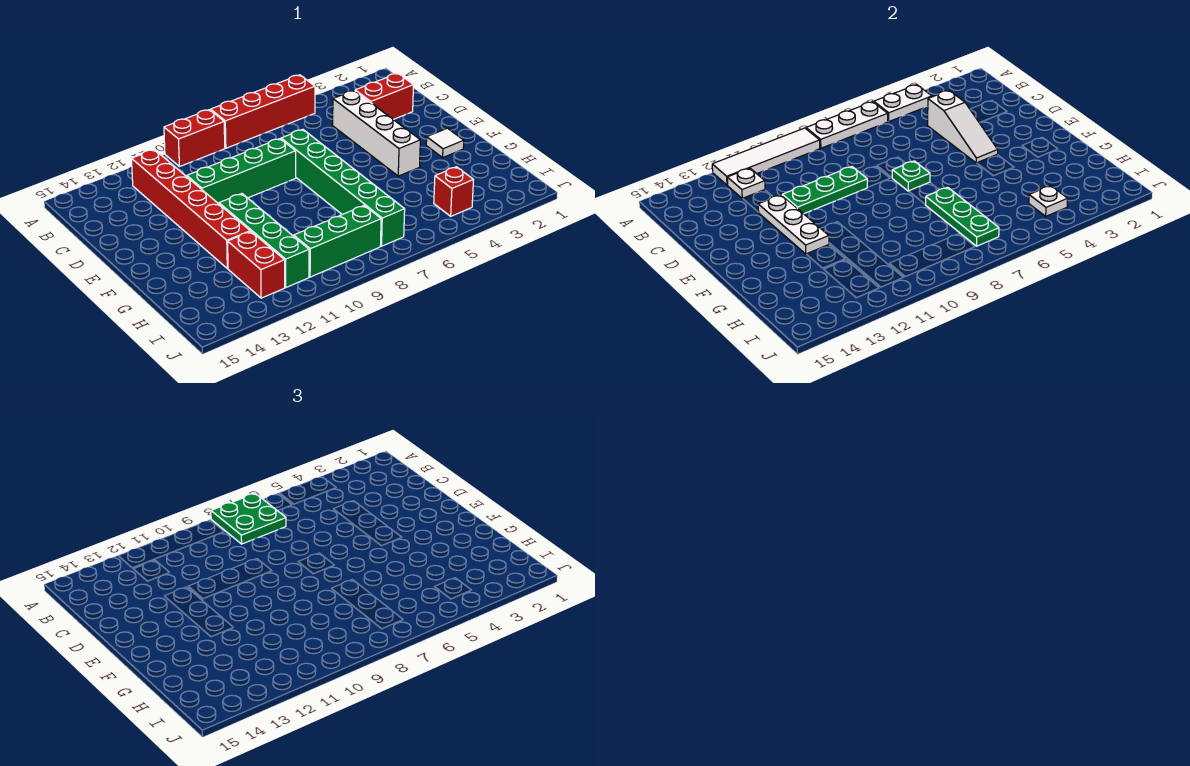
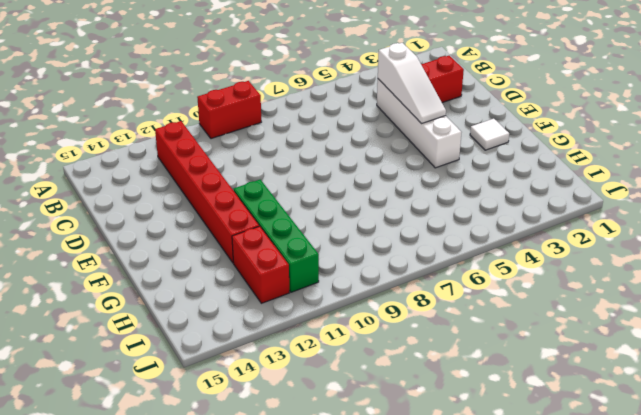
none -> red 1x4 brick [211,75,315,148]
none -> green 1x6 brick [281,130,405,246]
none -> green 1x4 brick [187,139,296,204]

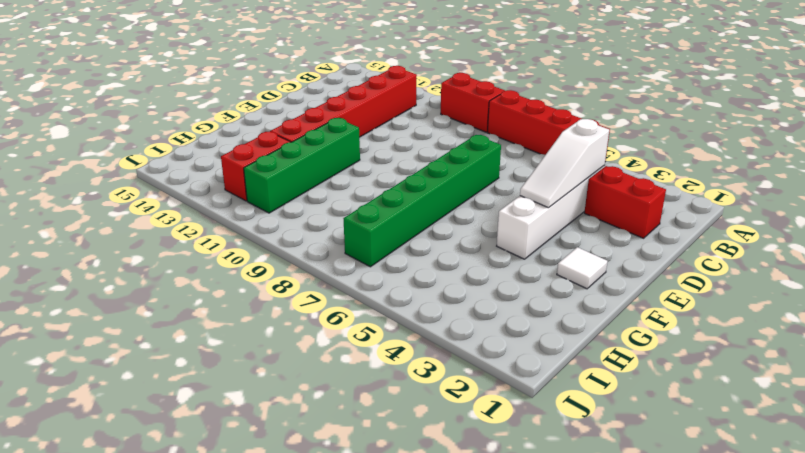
none -> green 1x4 brick [187,139,296,204]
none -> red 1x1 brick [434,167,473,216]
none -> green 1x3 brick [294,205,381,277]

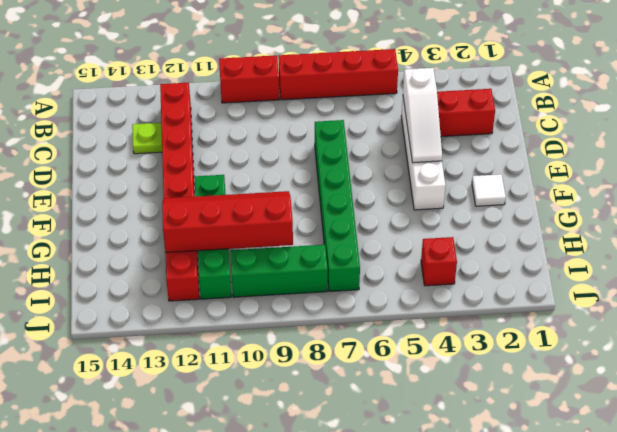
lime 1x1 plate [132,123,162,154] -> none
red 2x4 slope [162,191,293,252] -> none
none -> green 1x4 brick [187,139,296,204]
none -> white 1x2 plate [874,85,932,121]
none -> white 1x3 plate [806,102,888,148]

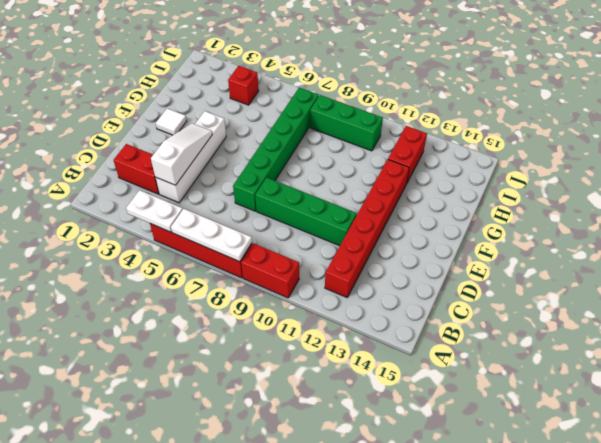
none -> green 1x4 brick [219,194,309,287]
none -> white 1x4 tile [712,128,820,185]
none -> white 1x1 plate [727,168,765,199]

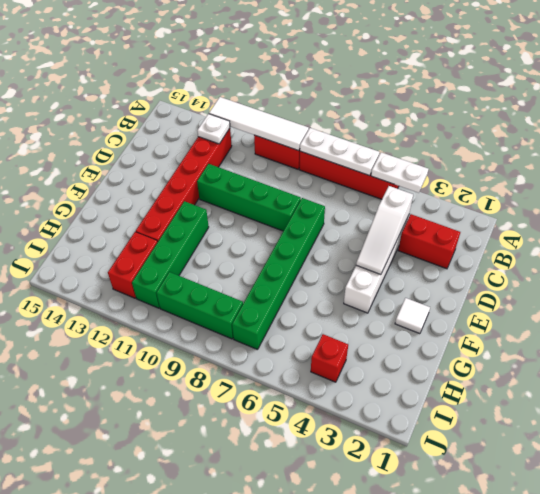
none -> green 1x3 plate [782,167,867,214]
none -> white 1x3 plate [758,195,829,254]
none -> green 1x1 plate [892,161,930,191]

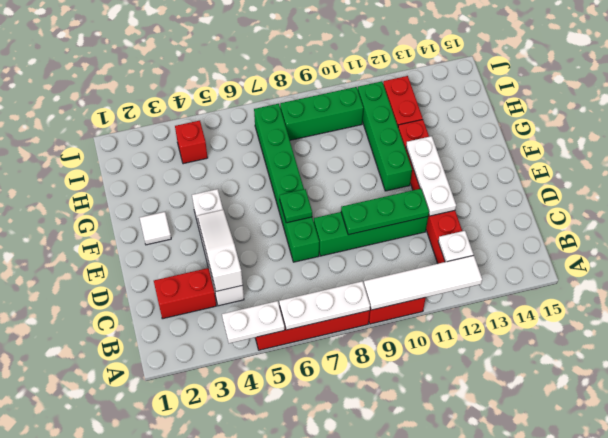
none -> green 1x3 plate [926,187,999,246]
none -> white 1x1 plate [1029,186,1068,216]
none -> green 2x2 plate [211,493,286,544]

